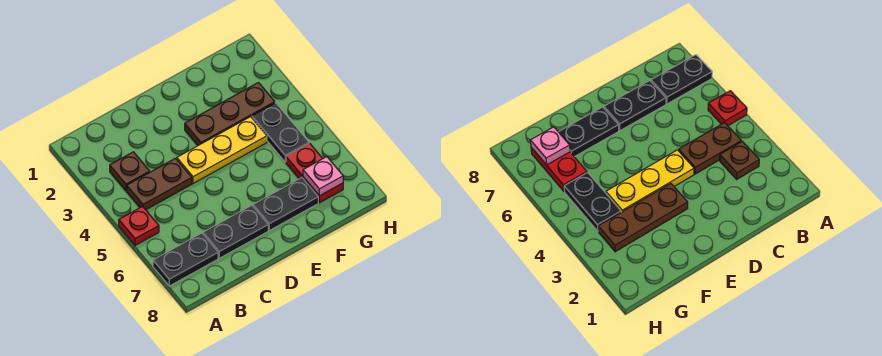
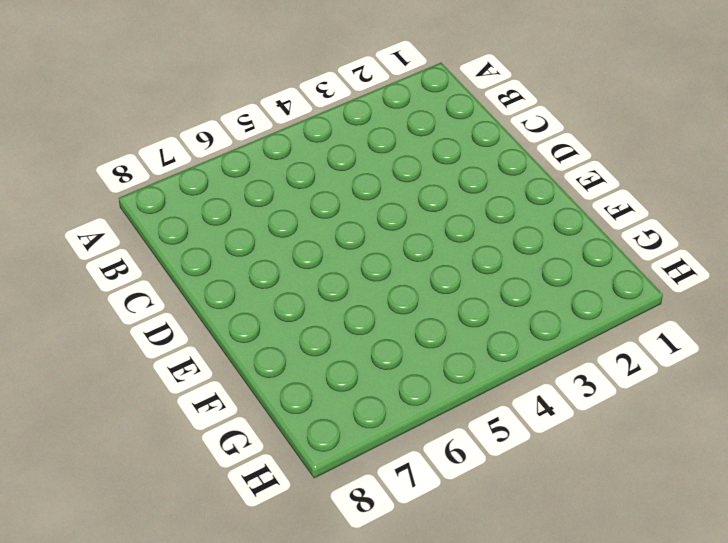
none -> red 1x1 plate [119,206,159,245]
none -> black 1x2 plate [153,233,218,286]

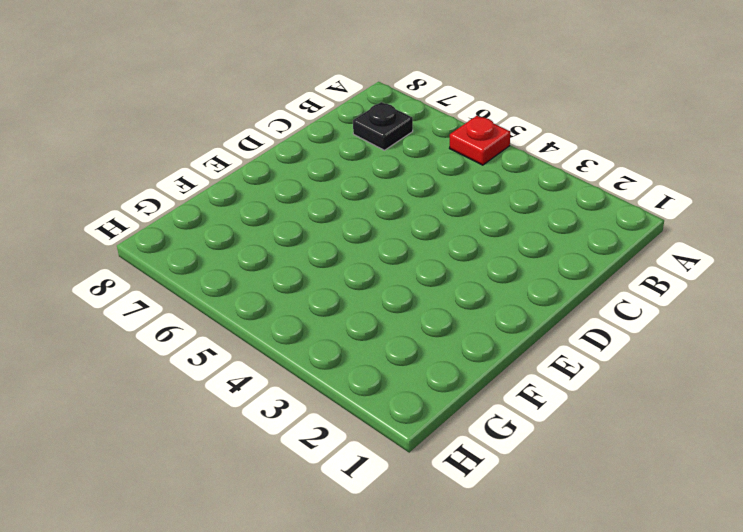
black 1x1 plate [353,102,413,150] -> black 1x2 plate [153,233,218,286]
none -> brown 1x1 plate [110,152,150,191]
none -> brown 1x2 plate [127,158,192,210]

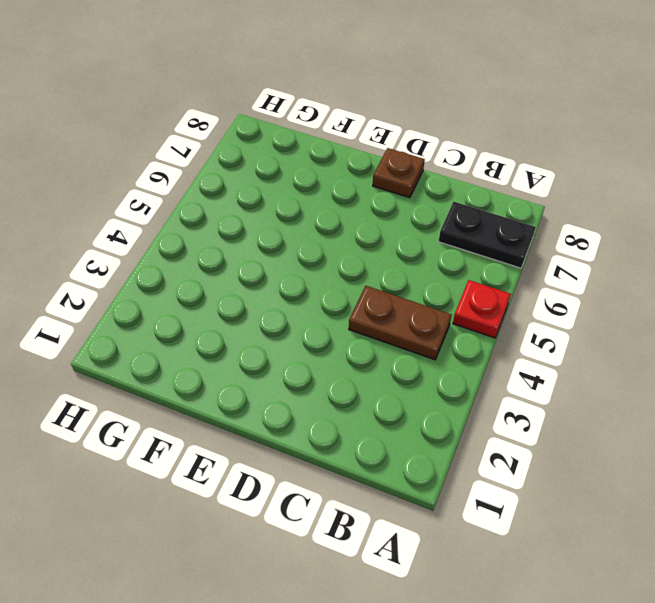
brown 1x1 plate [373,148,425,198] -> brown 1x1 plate moved to [110,152,150,191]
none -> black 1x2 plate [203,205,268,258]
none -> yellow 1x3 plate [177,117,267,183]

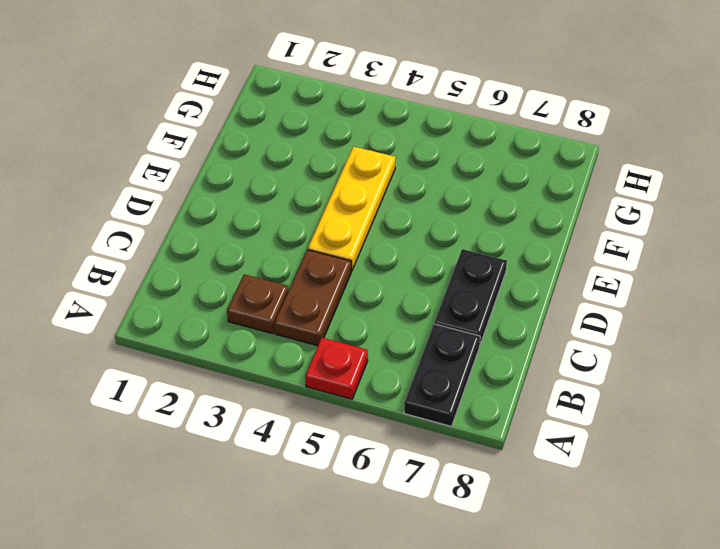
none -> brown 1x3 plate [185,83,275,145]
none -> black 1x2 plate [253,178,318,230]

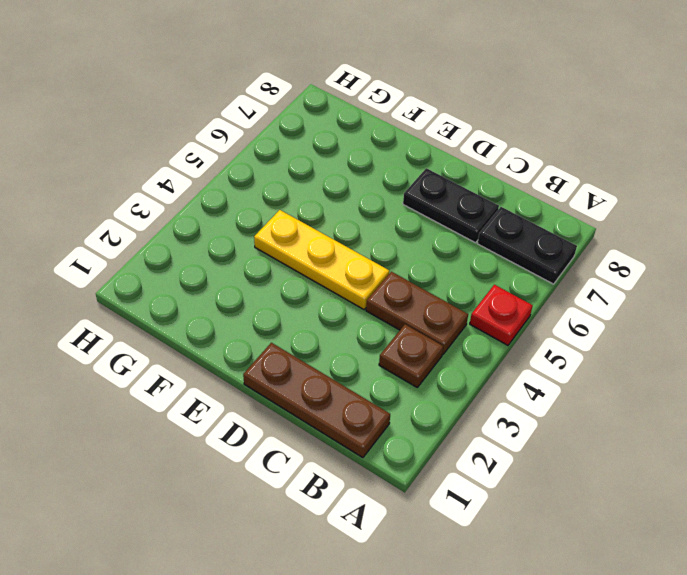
brown 1x3 plate [243,343,390,458] -> brown 1x3 plate moved to [185,83,275,145]
none -> black 1x2 plate [253,178,318,230]
none -> black 1x2 plate [252,103,309,162]

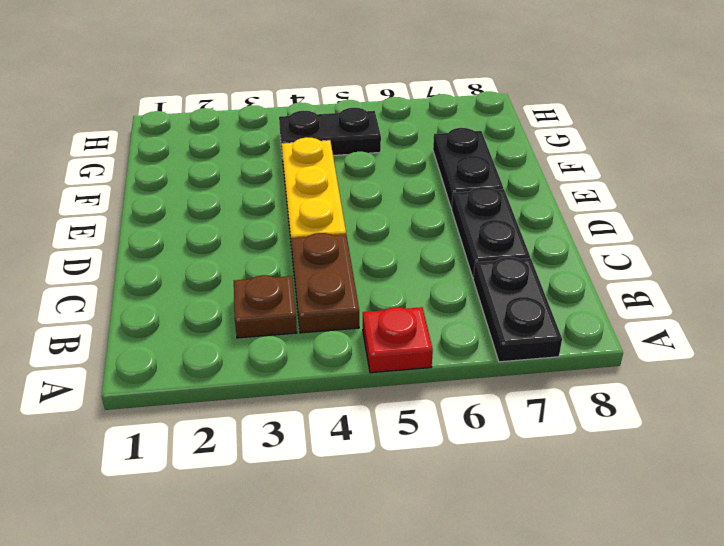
none -> brown 1x3 plate [185,83,275,145]
none -> red 1x2 plate [286,143,343,203]

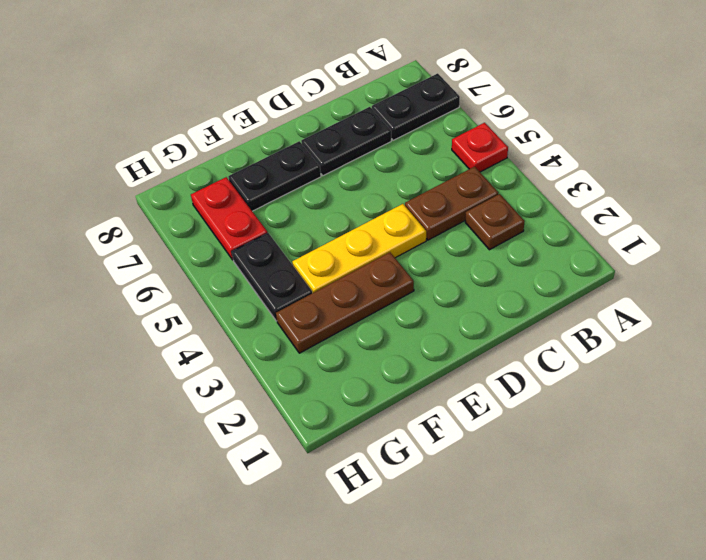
none -> pink 1x1 plate [303,157,343,196]

